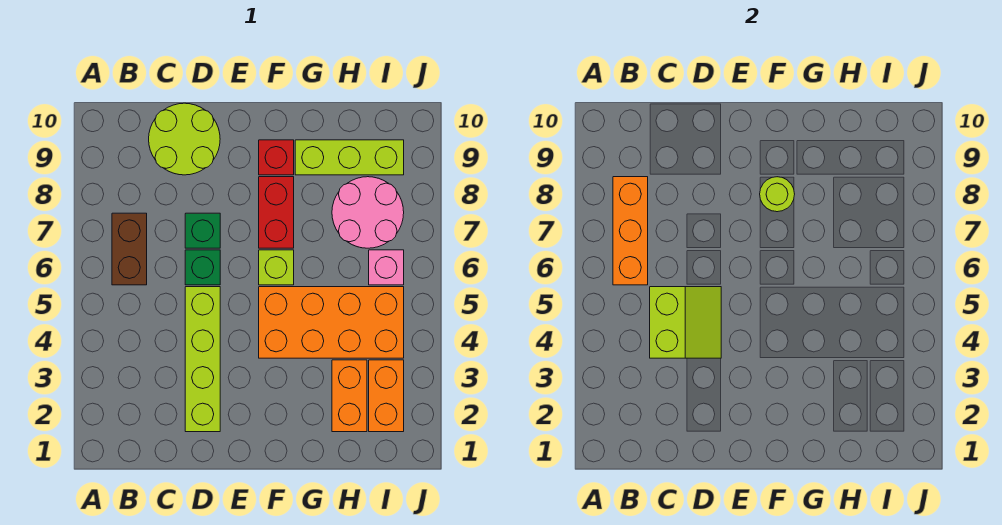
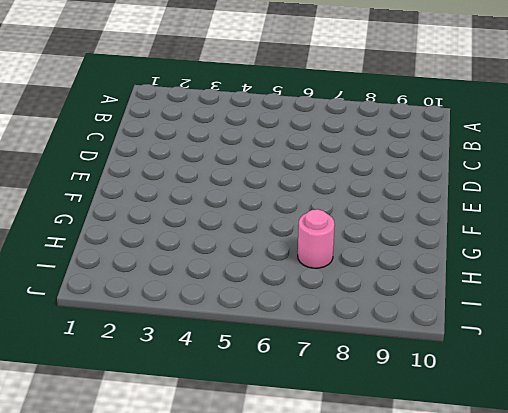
pink 1x1 round brick [298,209,335,268] -> pink 2x2 round brick [332,177,404,248]
none -> brown 1x2 brick [112,213,147,285]
none -> lime 2x2 round brick [149,103,220,175]
none -> lime 1x4 brick [185,287,220,432]

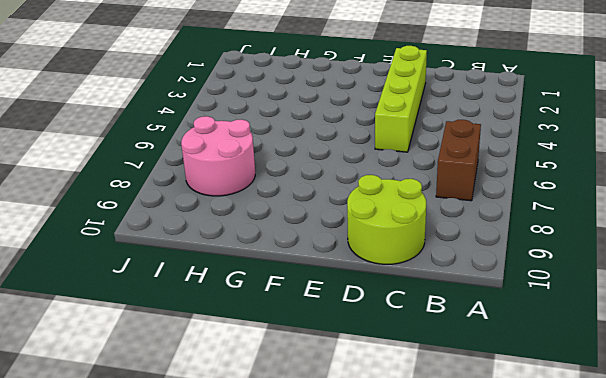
none -> green 1x1 brick [185,250,220,285]
none -> green 1x1 brick [185,213,220,248]
none -> orange 2x4 brick [259,287,404,358]

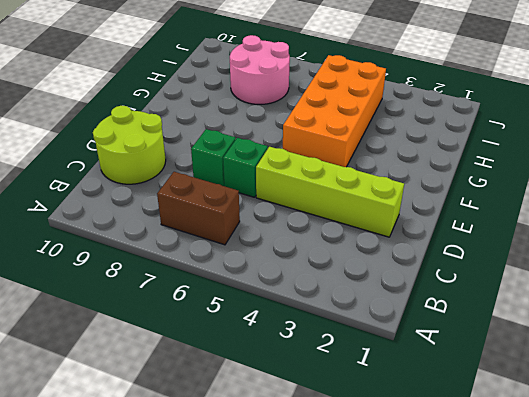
none -> lime 1x1 brick [259,250,294,285]
none -> red 1x2 brick [259,177,294,248]
none -> red 1x1 brick [259,140,294,175]

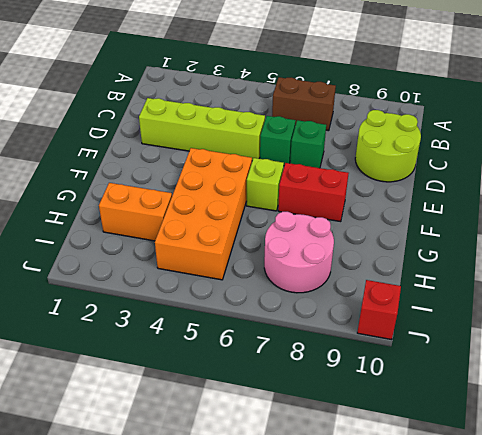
red 1x1 brick [357,280,401,340] -> red 1x1 brick moved to [259,140,294,175]
none -> lime 1x3 brick [295,140,404,175]
none -> orange 1x2 brick [369,360,404,432]
none -> pink 1x1 brick [369,250,404,285]

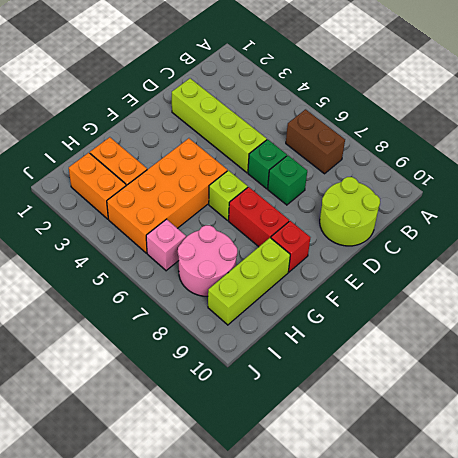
none -> orange 1x3 brick [613,177,648,285]
none -> lime 2x2 slope [650,287,721,358]
none -> lime 1x1 round brick [760,177,795,212]

